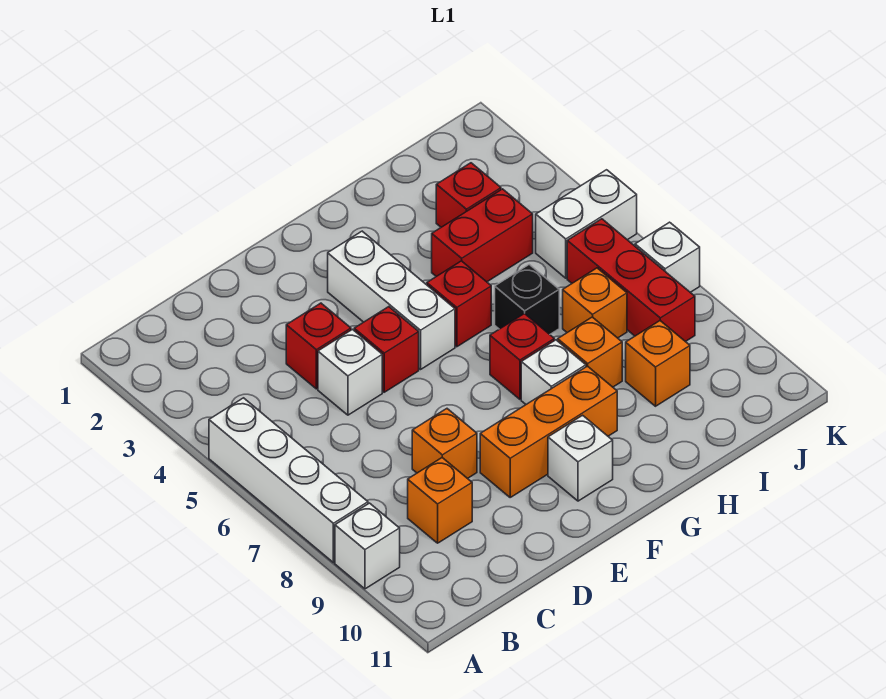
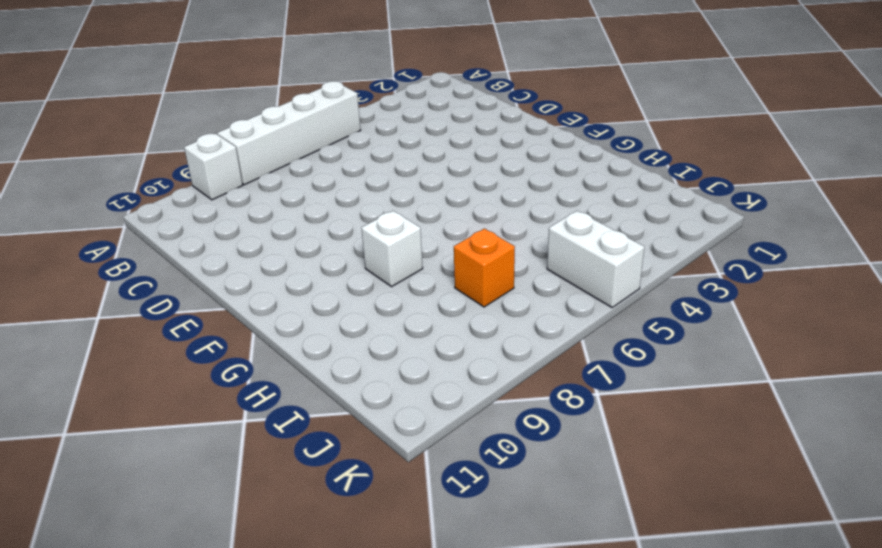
none -> orange 1x1 brick [408,458,472,543]
none -> red 1x1 brick [286,303,351,389]
none -> white 1x1 brick [318,329,382,415]

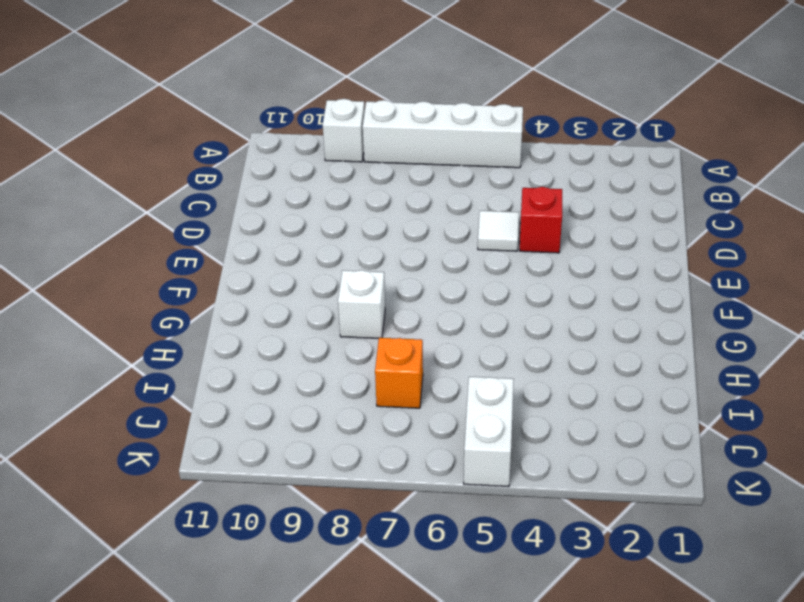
white 1x1 tile [478,211,519,251] -> white 1x1 brick [318,329,382,415]
none -> orange 1x1 brick [408,458,472,543]
none -> orange 1x1 brick [412,409,477,479]
none -> red 1x1 brick [354,307,419,392]

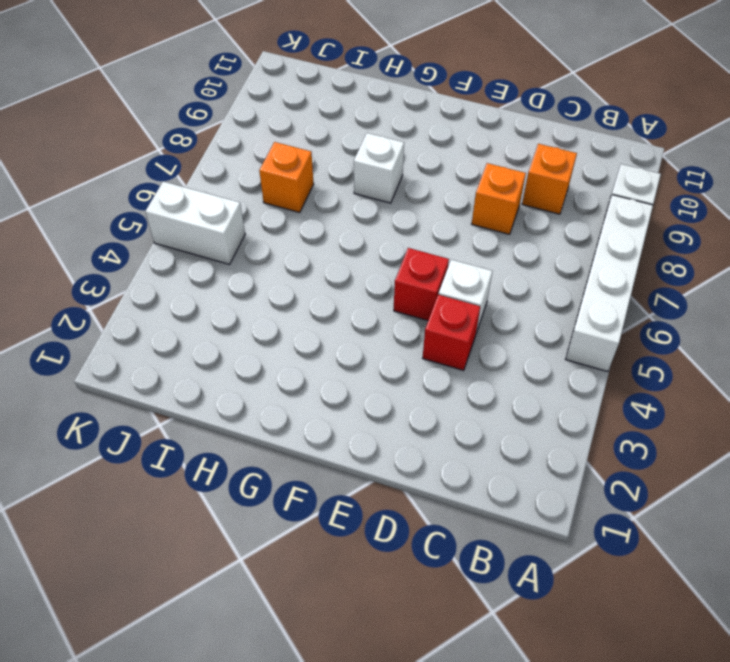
none -> orange 1x3 brick [480,366,617,497]
none -> white 1x3 brick [328,231,455,369]
none -> white 1x1 brick [548,415,613,501]

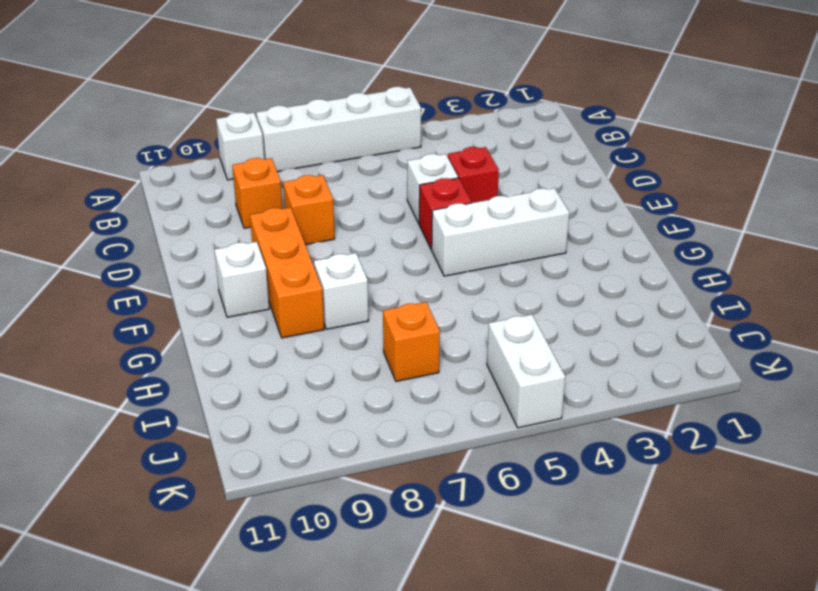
none -> red 1x1 brick [427,261,491,347]
none -> red 1x1 brick [490,313,554,399]
none -> red 1x2 brick [432,189,533,282]

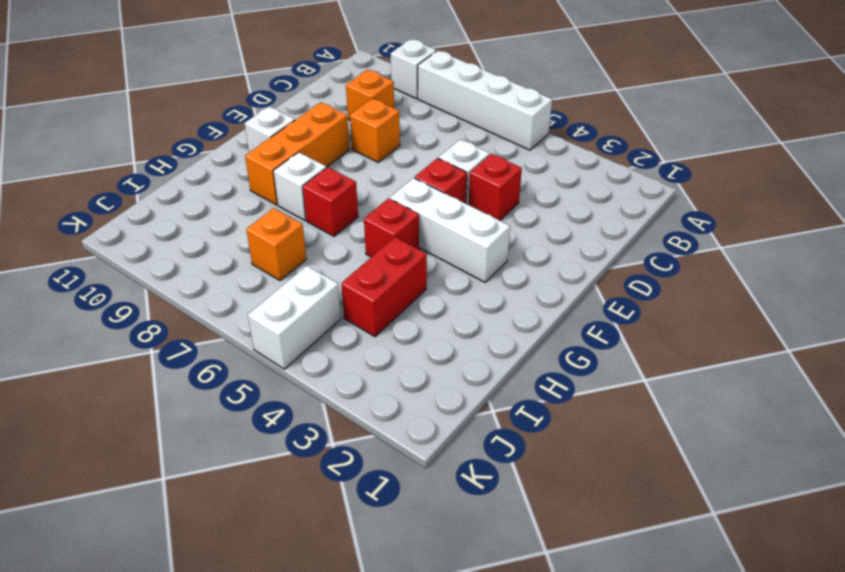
none -> black 1x1 brick [495,265,559,334]
none -> orange 1x1 brick [558,317,622,387]
none -> red 1x1 brick [436,163,501,227]

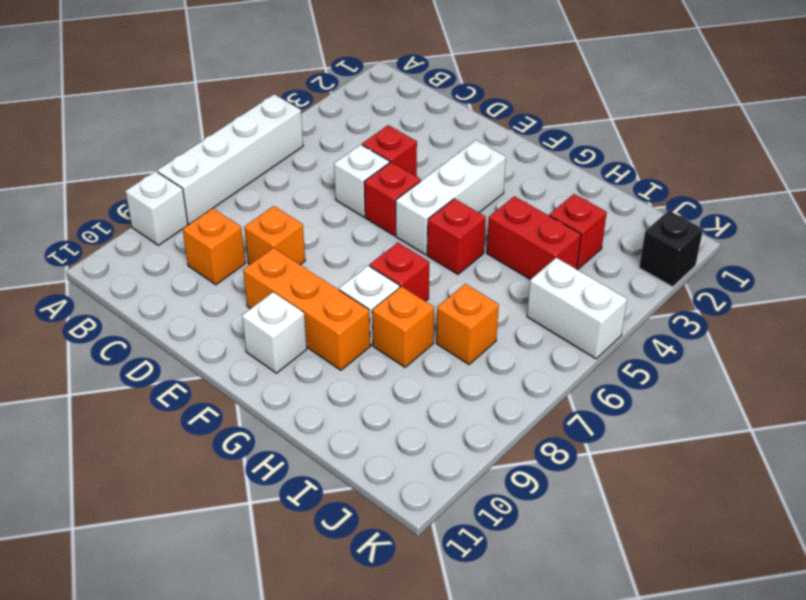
black 1x1 brick [639,210,703,287] -> black 1x1 brick moved to [495,265,559,334]
none -> orange 1x1 brick [626,321,690,406]
none -> red 1x3 brick [567,219,695,342]
none -> white 1x1 brick [635,222,700,292]

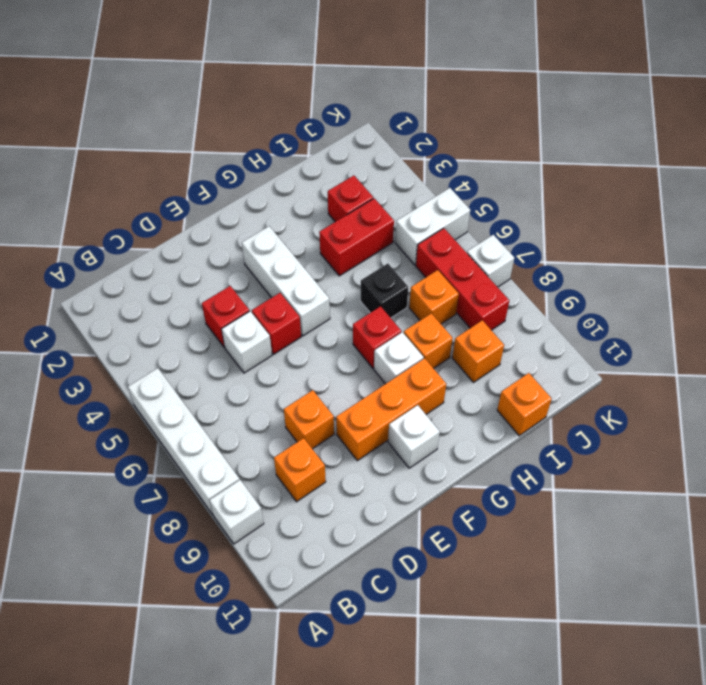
orange 1x1 brick [497,373,552,436] -> none
none -> red 1x1 brick [427,261,491,347]

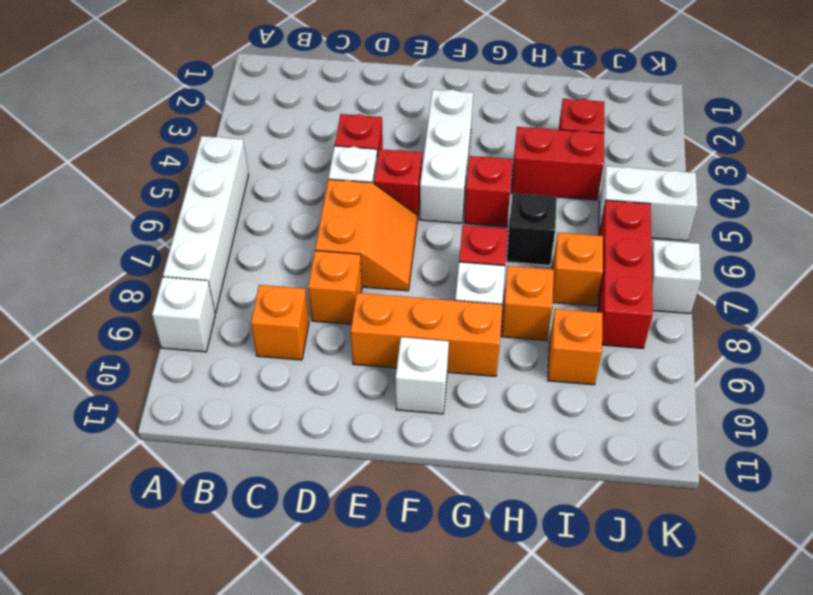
orange 2x2 slope [315,179,417,291] -> none

